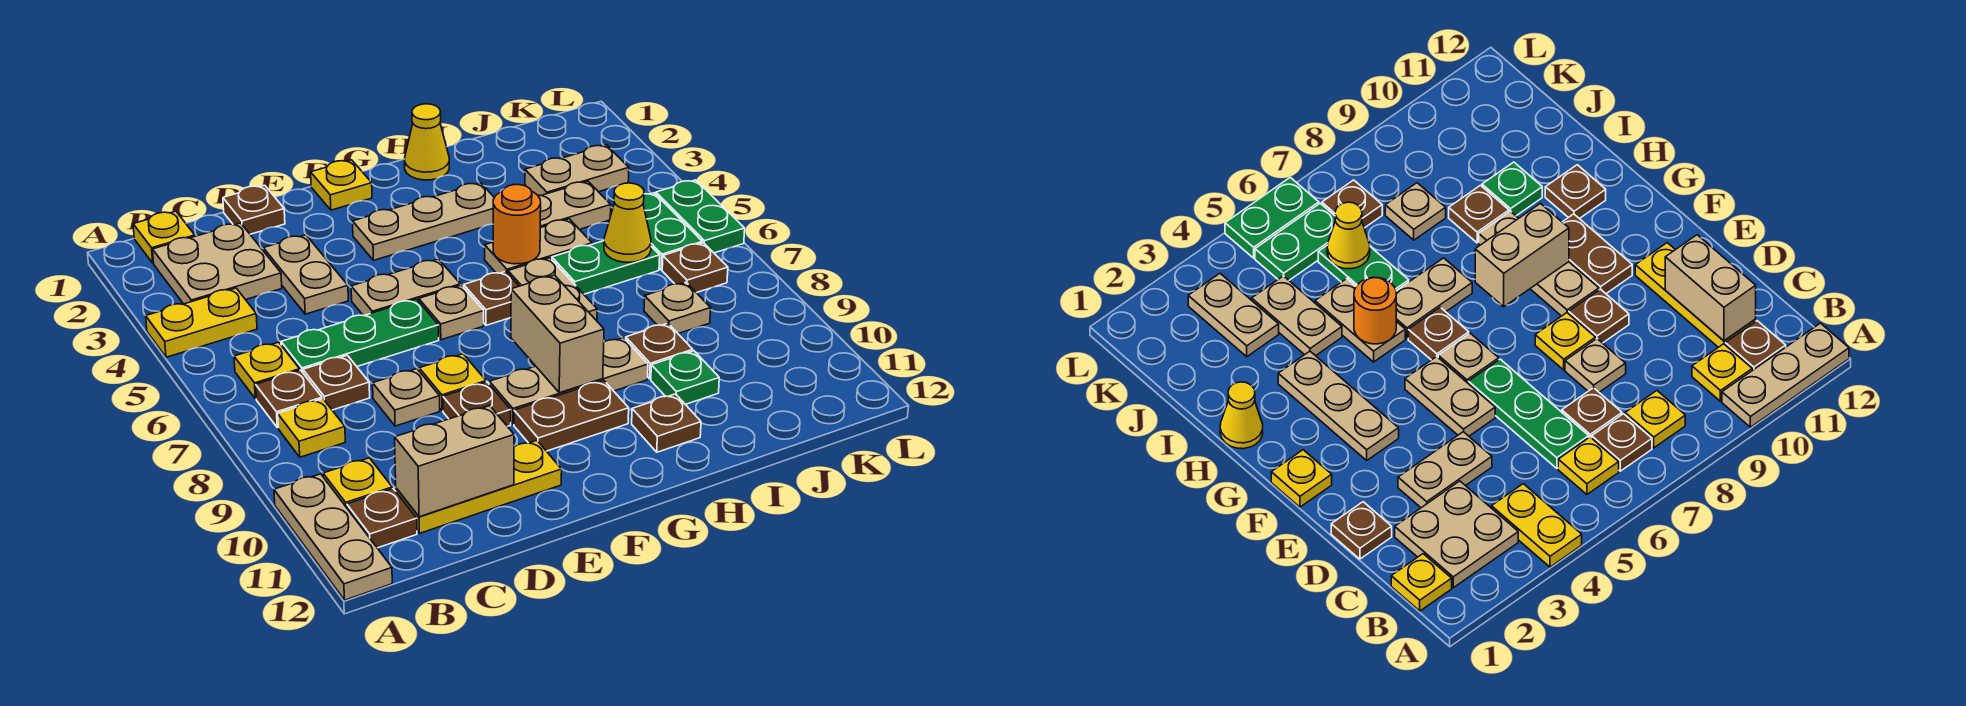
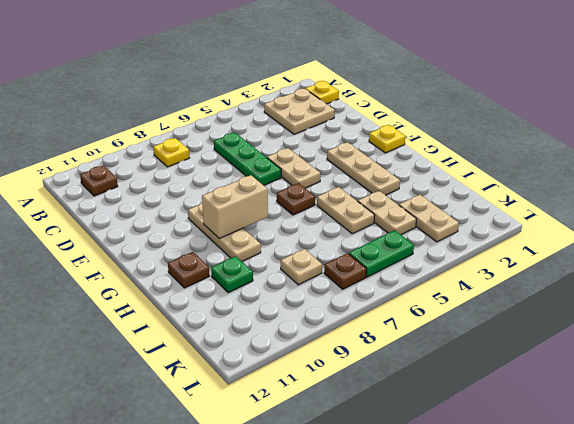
none -> yellow 1x2 plate [146,288,257,357]
none -> tan 1x3 plate [274,474,392,600]
none -> yellow 1x1 plate [234,342,300,399]
none -> brown 1x1 plate [256,370,322,428]

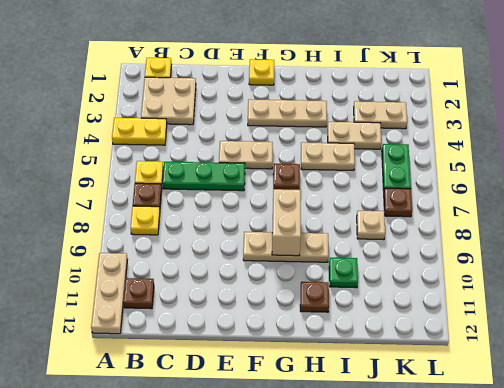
none -> yellow 1x1 plate [323,458,392,508]
none -> brown 1x1 plate [303,355,370,410]
none -> yellow 1x3 plate [396,440,562,533]
none -> brown 1x1 plate [223,185,285,234]

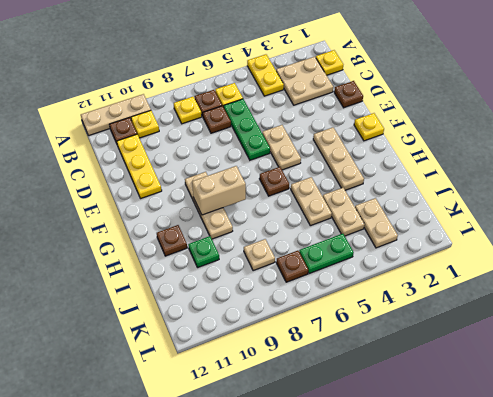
none -> tan 1x2 plate [263,235,348,314]
none -> tan 1x1 plate [373,369,440,426]
none -> yellow 1x1 plate [419,354,486,411]
none -> brown 1x1 plate [443,382,511,426]

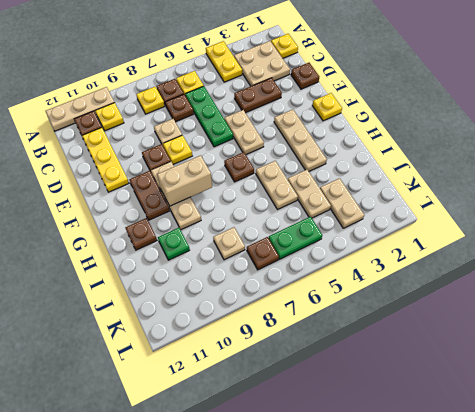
brown 1x2 plate [234,78,282,113] -> tan 1x2 plate [263,235,348,314]
none -> tan 1x1 plate [419,285,484,340]
none -> yellow 1x1 cone [405,104,449,180]
none -> tan 1x2 plate [508,258,597,321]
none -> green 1x2 plate [552,241,660,294]

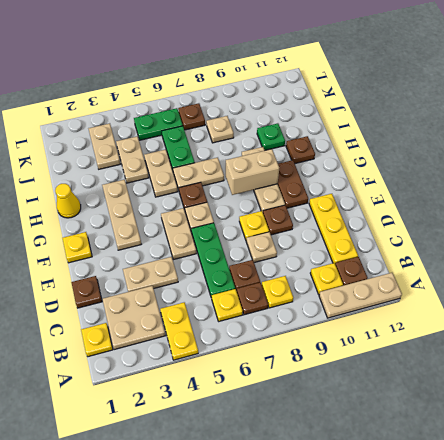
none -> brown 1x1 plate [626,323,693,379]
none -> green 1x2 plate [656,180,745,253]
none -> tan 1x2 brick [395,406,514,517]
none -> orange 1x1 round brick [493,184,541,264]

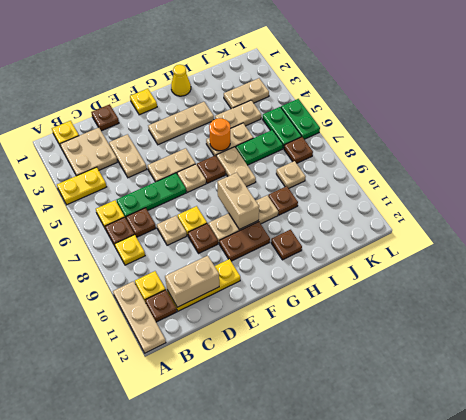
none -> green 1x1 plate [651,351,719,404]
none -> yellow 1x1 cone [604,183,651,262]

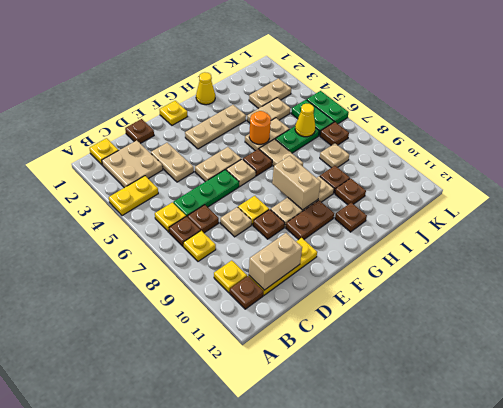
brown 1x1 plate [335,178,366,205] -> green 1x1 plate [651,351,719,404]
none -> tan 1x3 plate [274,474,392,600]

